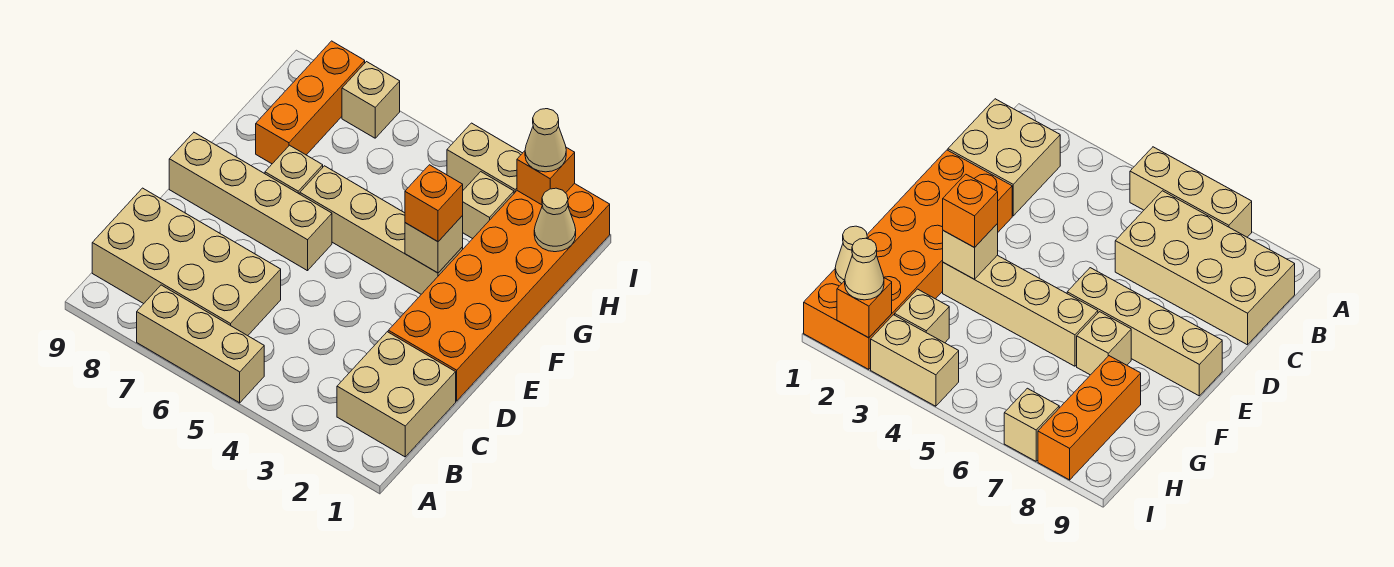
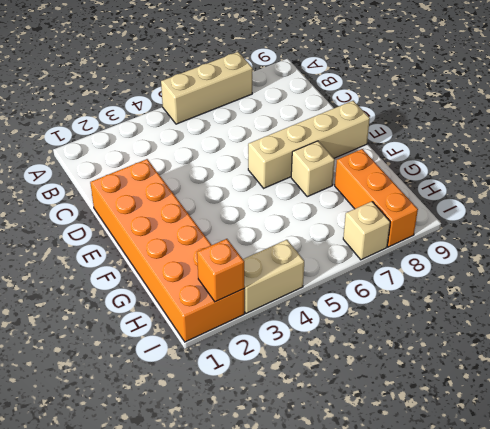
none -> tan 2x2 brick [337,332,456,457]
none -> tan 2x4 brick [92,188,281,336]
none -> tan 1x4 brick [300,166,463,294]

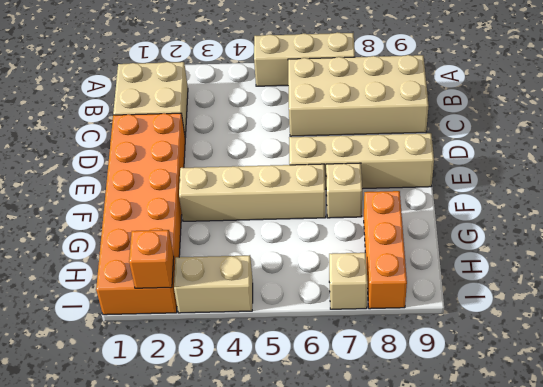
none -> tan 1x1 brick [462,172,514,239]
none -> tan 1x1 brick [405,216,463,273]
none -> tan 1x1 cone [534,188,576,252]

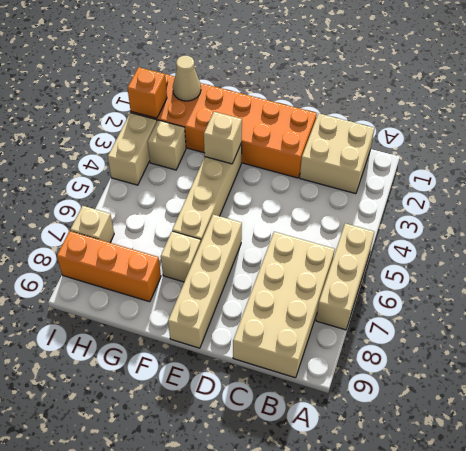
none -> orange 1x1 brick [405,165,463,242]
none -> tan 1x1 cone [525,109,566,172]

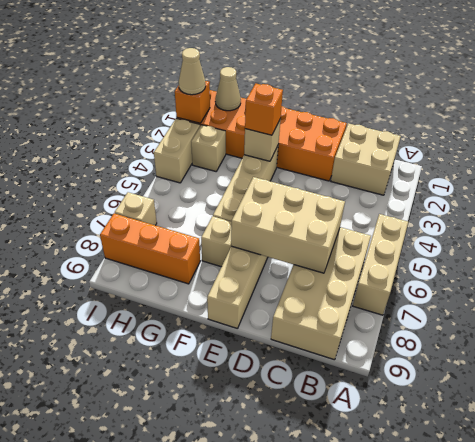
tan 2x3 brick [231,177,345,273] -> none

